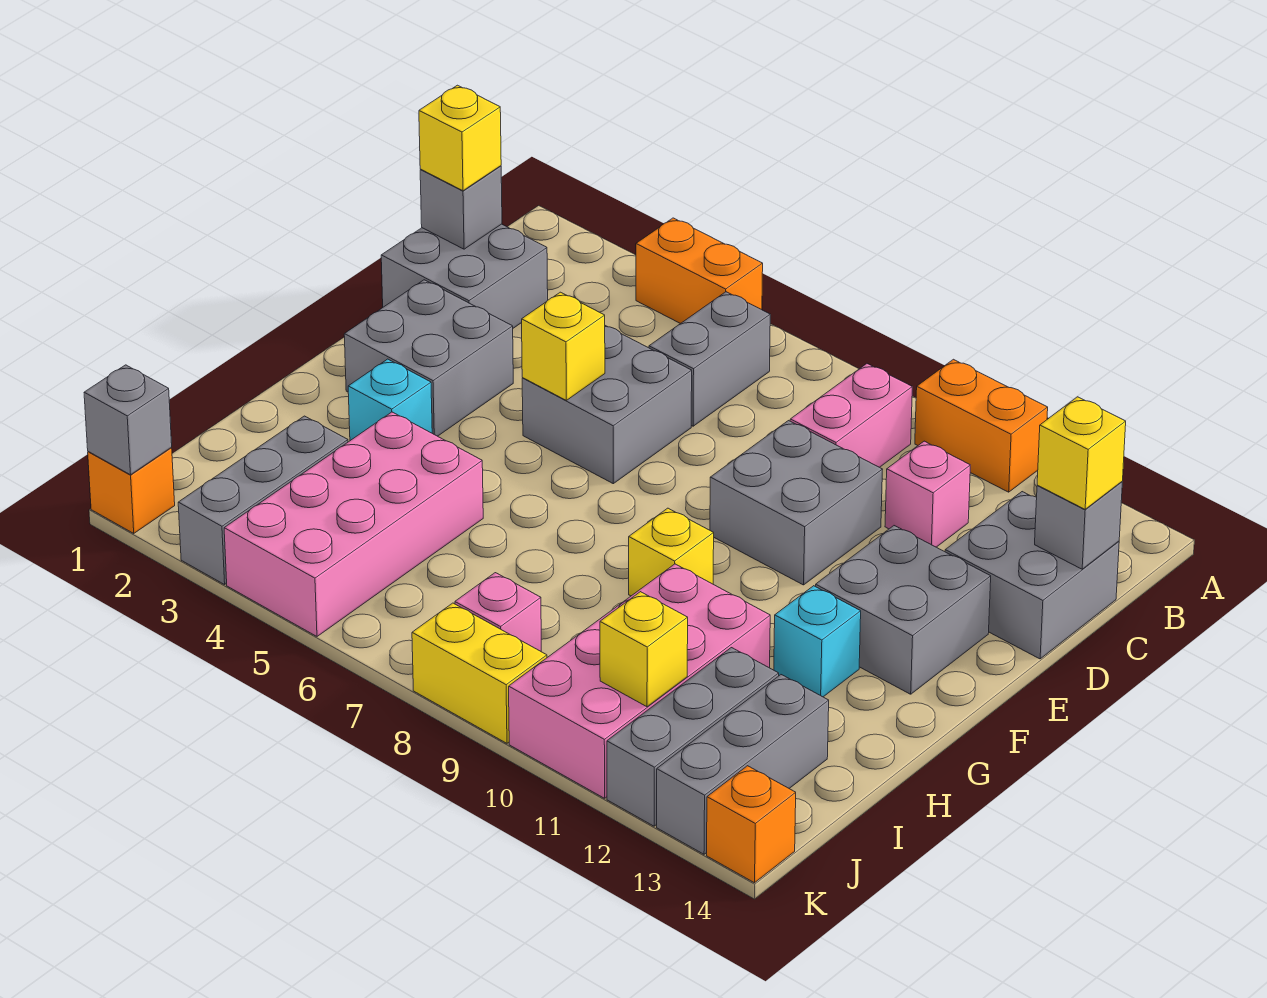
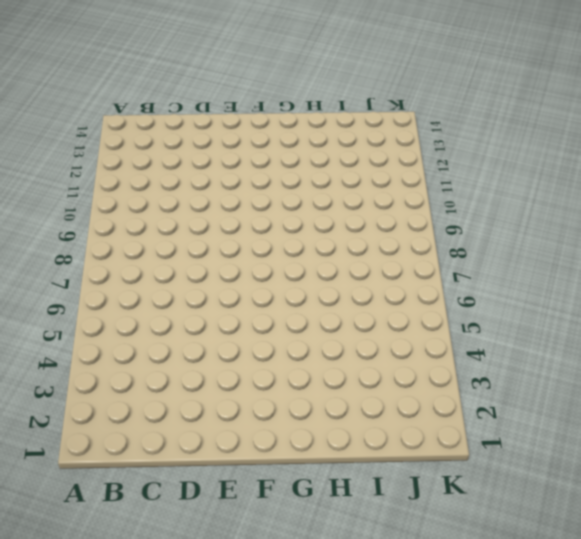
none -> orange 1x2 brick [636,218,763,324]
none -> orange 1x2 brick [915,359,1048,492]
none -> grey 1x2 brick [649,292,770,426]
none -> pink 1x2 brick [790,364,912,467]

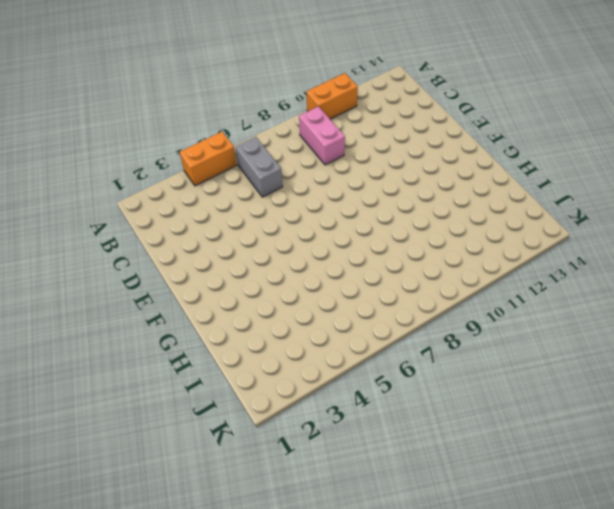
none -> grey 2x2 brick [381,224,548,328]
none -> pink 1x1 brick [885,441,970,547]
none -> grey 2x2 brick [945,492,1119,659]
none -> grey 2x2 brick [522,326,692,484]

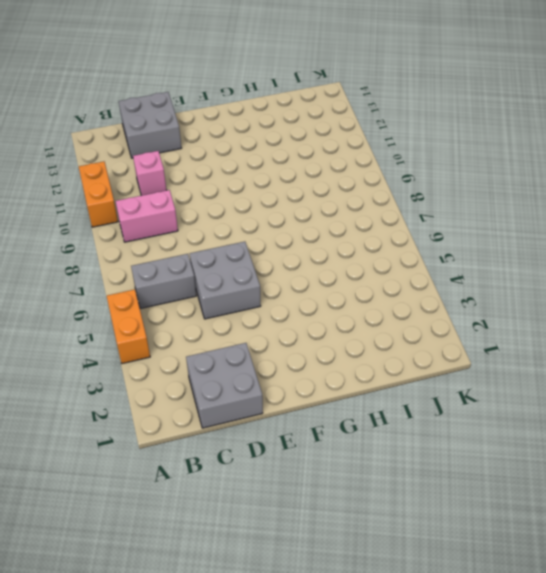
none -> grey 2x2 brick [710,421,883,585]
none -> grey 2x2 brick [344,280,513,436]
none -> grey 2x2 brick [816,526,991,694]
none -> cyan 1x1 brick [348,359,432,441]

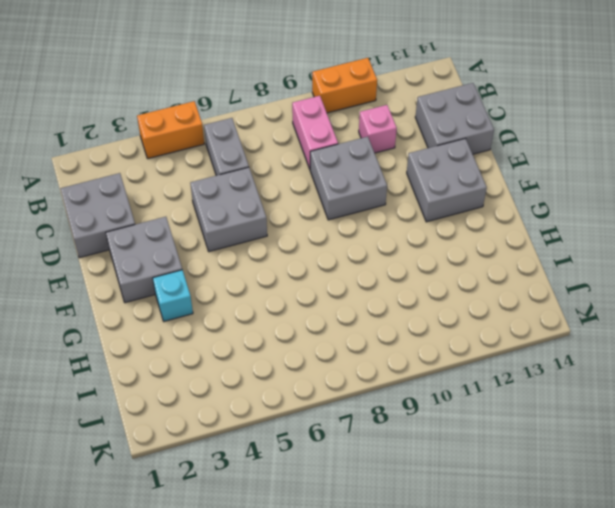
none -> yellow 1x1 brick [629,508,714,596]
none -> cyan 1x1 brick [774,586,861,697]
none -> pink 2x4 brick [224,412,483,636]
none -> pink 2x4 brick [509,564,770,798]

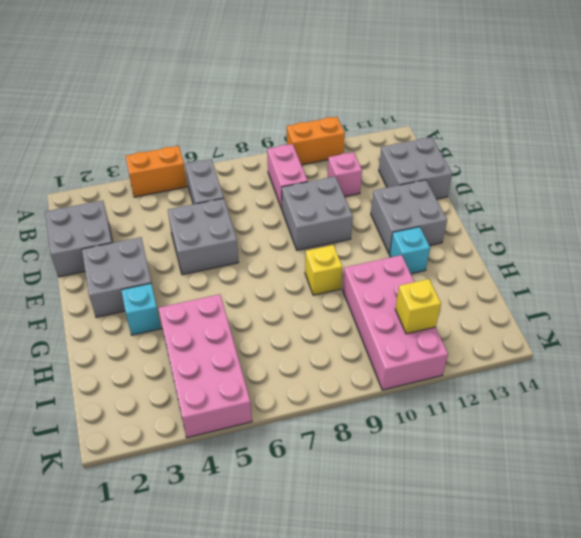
none -> grey 1x3 brick [178,416,348,585]
none -> grey 1x3 brick [607,648,779,826]
none -> grey 1x3 brick [657,675,829,854]
none -> pink 1x1 brick [455,573,541,651]

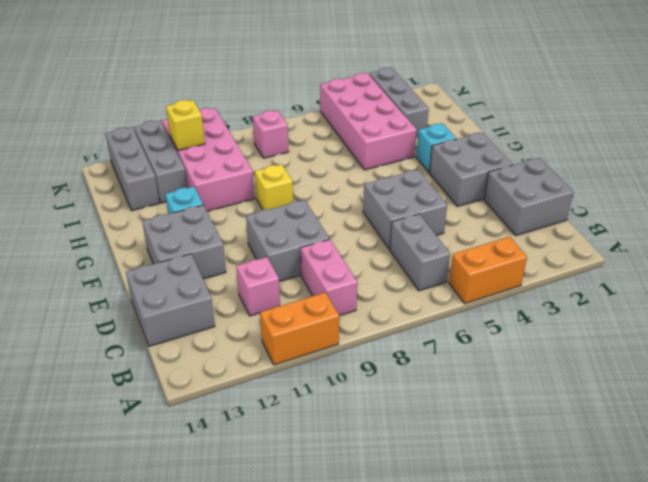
none -> orange 1x1 brick [88,448,175,533]
none -> yellow 1x2 brick [412,603,547,743]
none -> orange 1x1 brick [707,766,796,883]
none -> grey 1x1 brick [420,166,502,249]

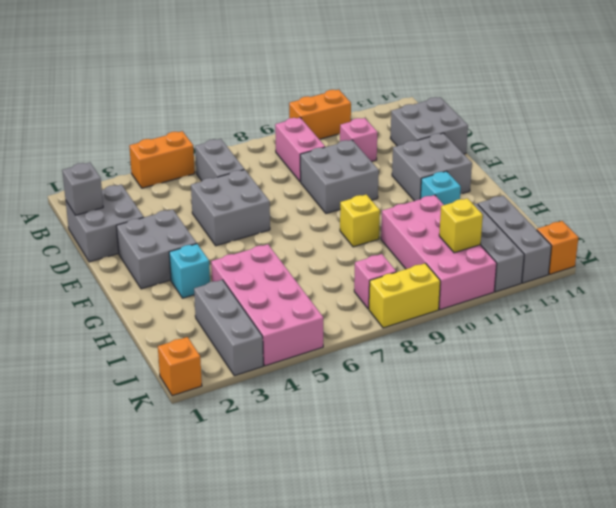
none -> grey 1x1 brick [1035,482,1122,569]
none -> yellow 1x1 brick [522,292,605,400]
none -> grey 1x1 brick [84,365,172,475]
none -> yellow 1x1 brick [419,85,501,191]

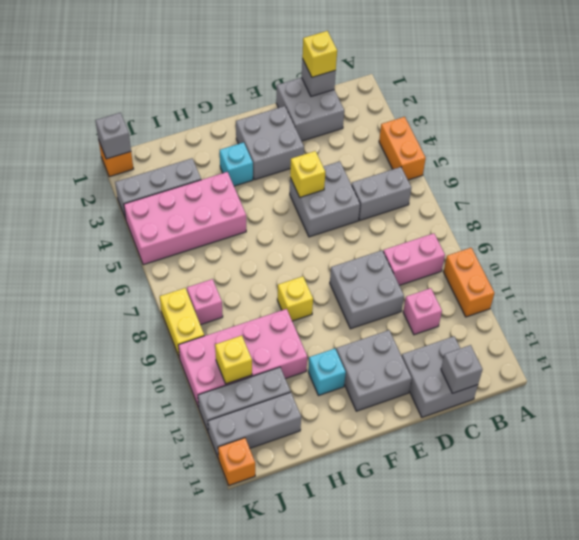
none -> yellow 1x1 brick [1037,397,1126,509]

